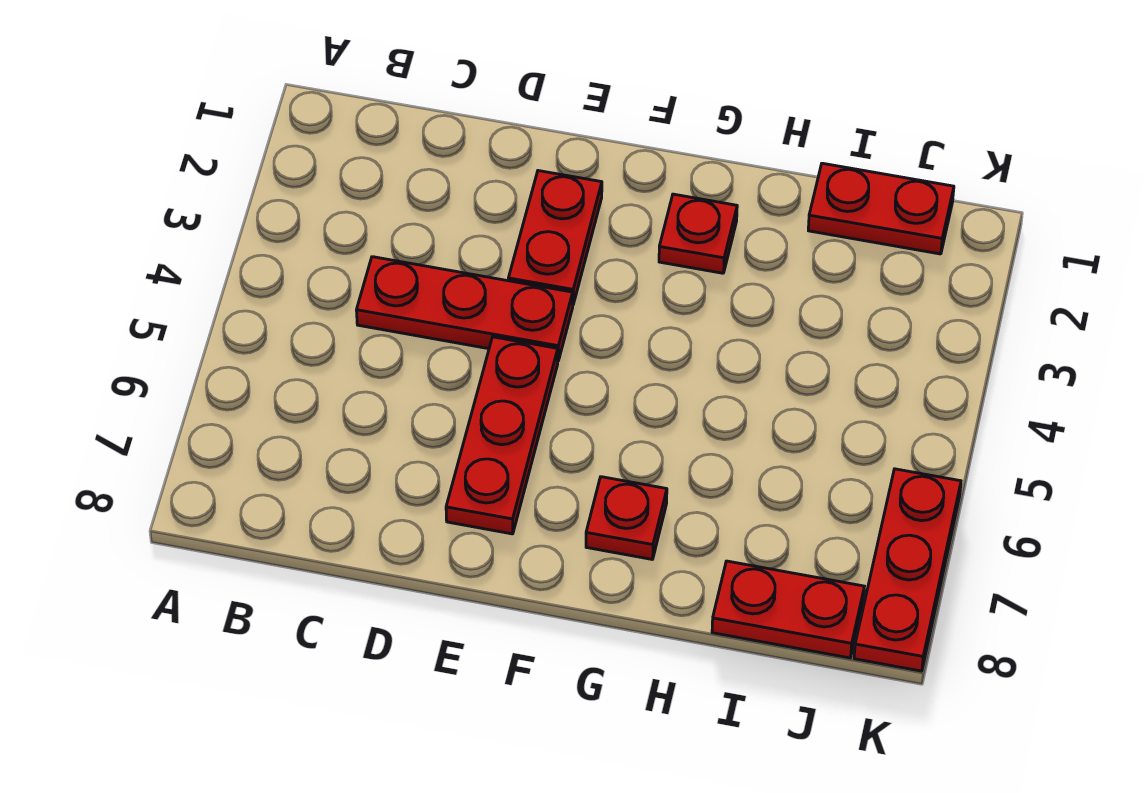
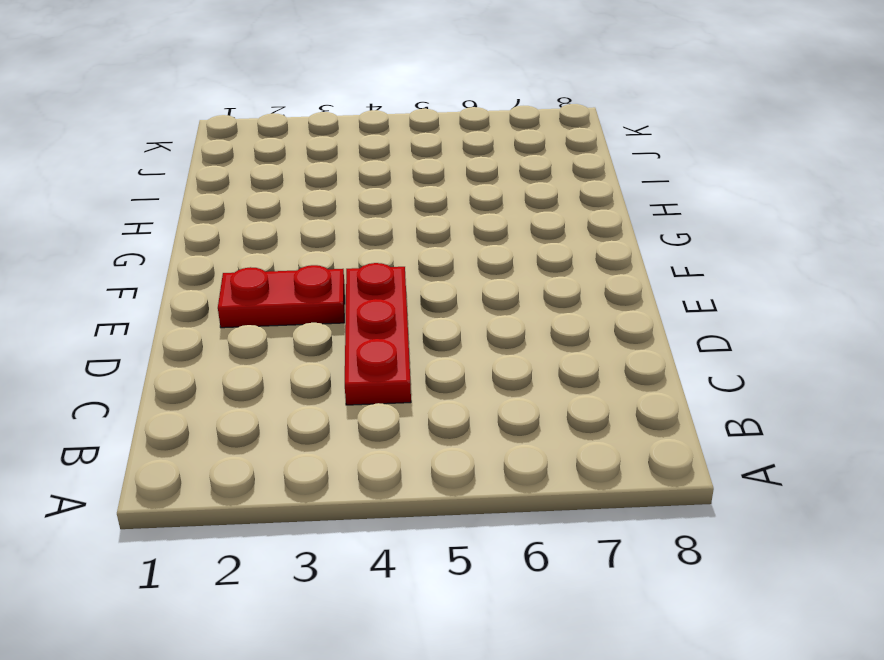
none -> red 1x3 plate [446,337,558,534]
none -> red 1x1 plate [659,194,737,273]

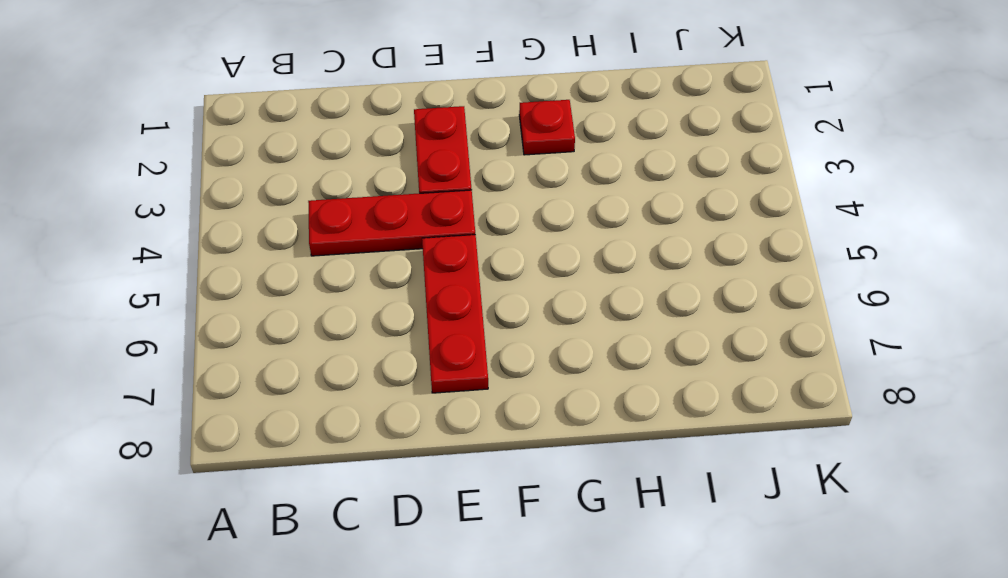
none -> red 1x1 plate [586,477,667,560]
none -> red 1x2 plate [808,163,954,254]

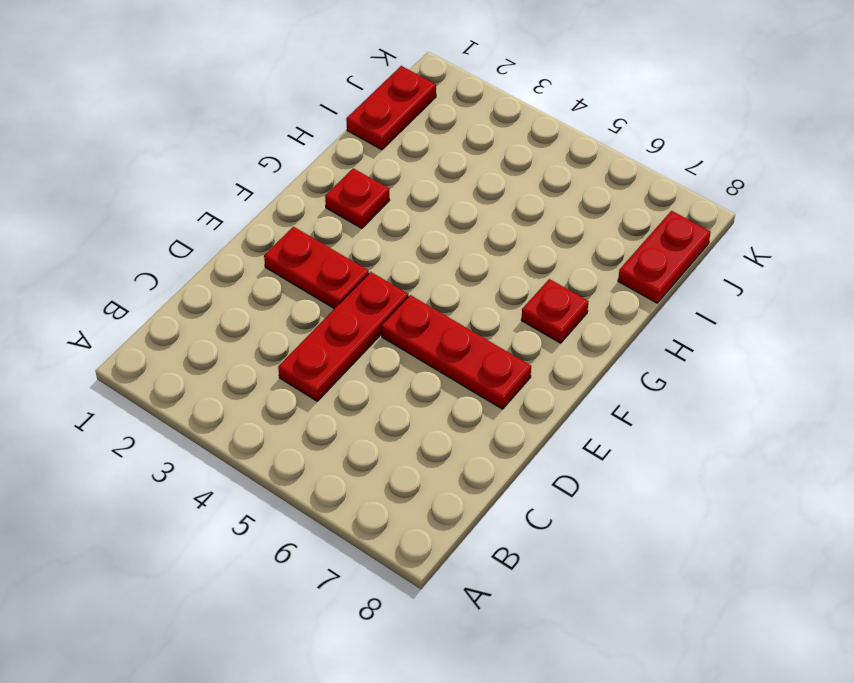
none -> red 1x3 plate [854,469,961,671]

